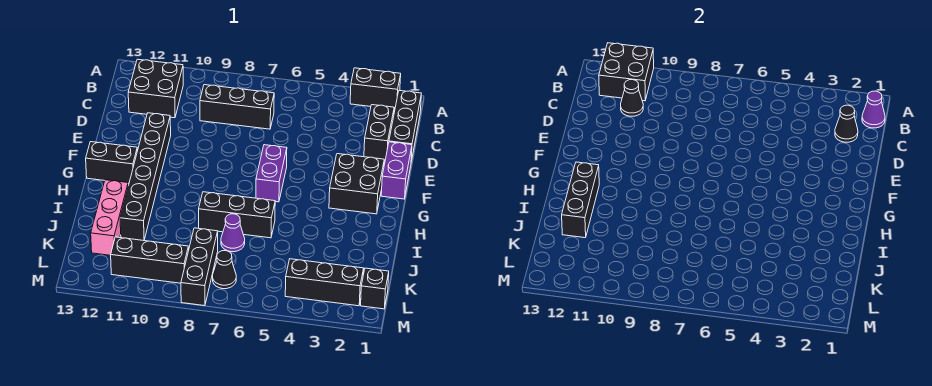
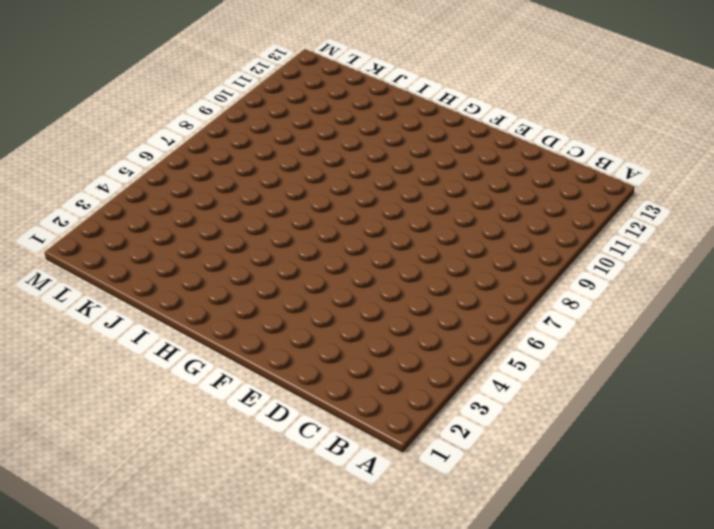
none -> black 1x2 brick [350,68,401,109]
none -> black 1x3 brick [389,90,421,161]
none -> black 2x2 brick [128,59,183,118]

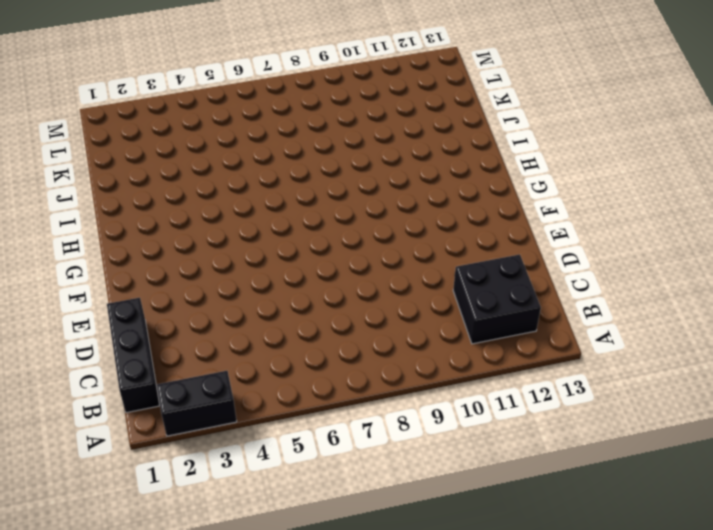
none -> black 1x2 brick [364,105,394,161]
none -> black 1x3 brick [200,85,274,129]
none -> purple 1x2 brick [381,142,412,199]

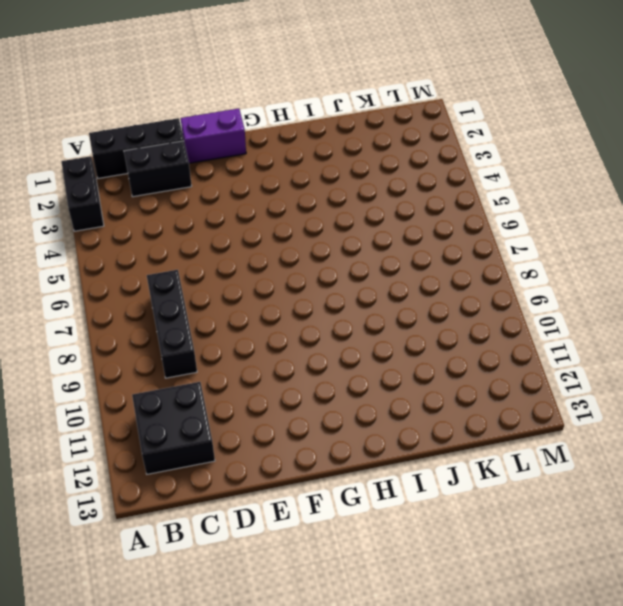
none -> black 1x6 brick [120,113,171,241]
none -> black 2x2 brick [329,154,384,214]
none -> purple 1x2 brick [256,145,287,202]

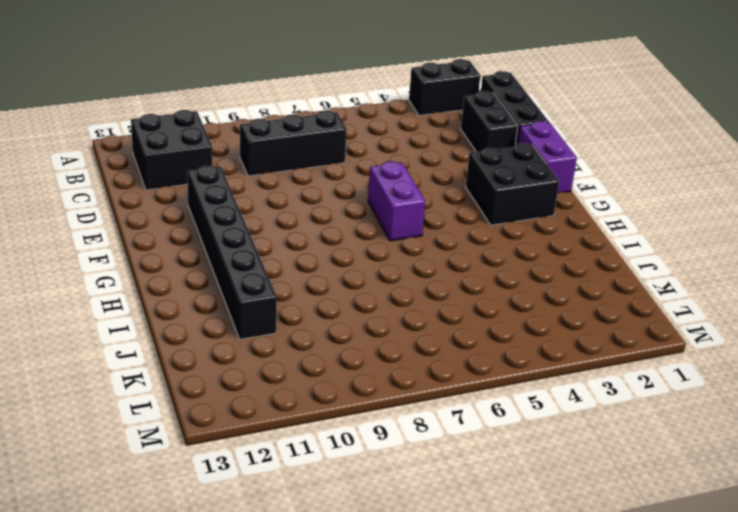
none -> black 1x2 brick [86,142,137,183]
none -> black 1x3 brick [199,192,275,238]
none -> pink 1x3 brick [91,180,128,255]

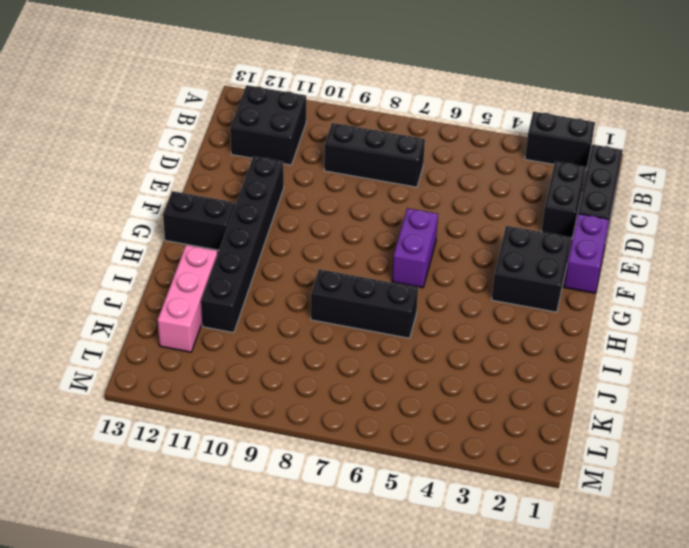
none -> purple 1x1 cone [221,214,245,252]
none -> black 1x3 brick [181,228,218,306]
none -> black 1x1 brick [361,268,389,309]

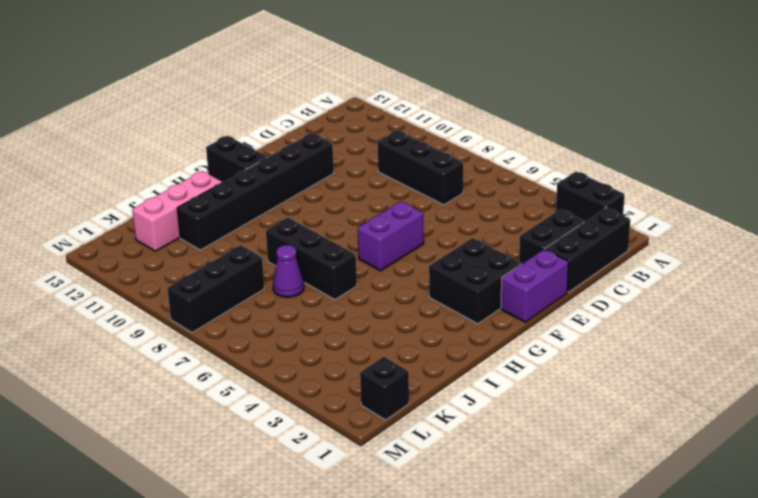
none -> black 2x2 brick [128,59,183,118]
none -> black 1x3 brick [285,259,364,306]
none -> black 1x1 cone [213,251,236,289]

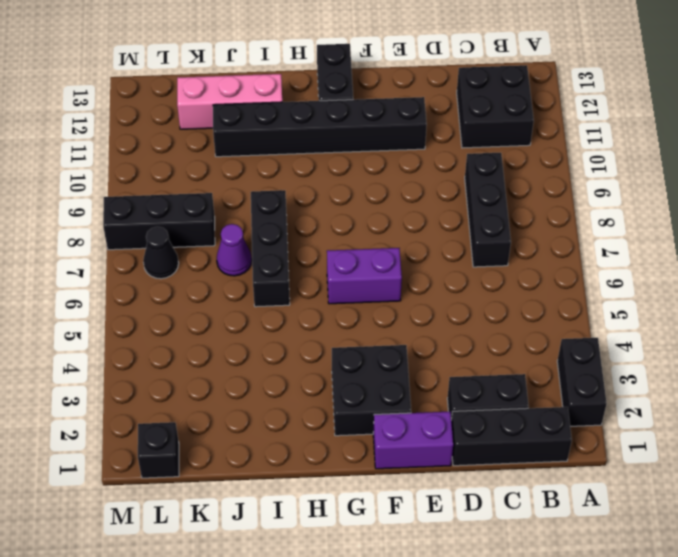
none -> black 1x3 brick [285,259,364,306]
none -> black 1x3 brick [111,237,189,283]
none -> black 2x2 brick [599,43,654,101]

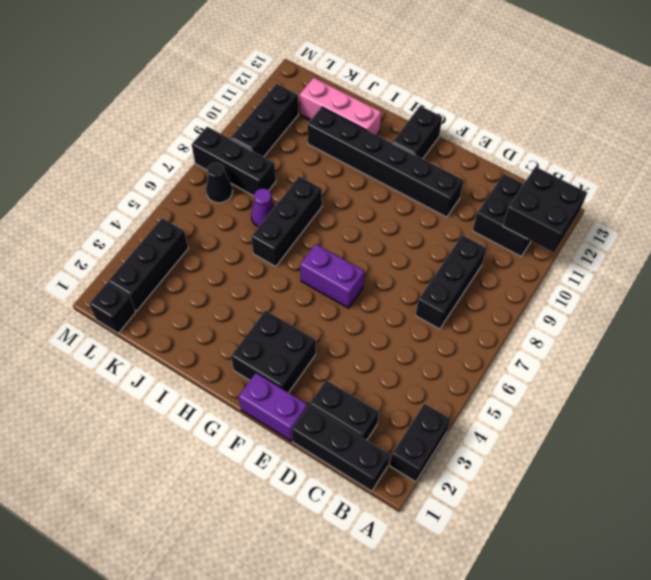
none -> purple 1x1 cone [862,91,885,128]
none -> black 1x1 cone [835,105,858,142]
none -> black 1x1 cone [621,80,643,116]

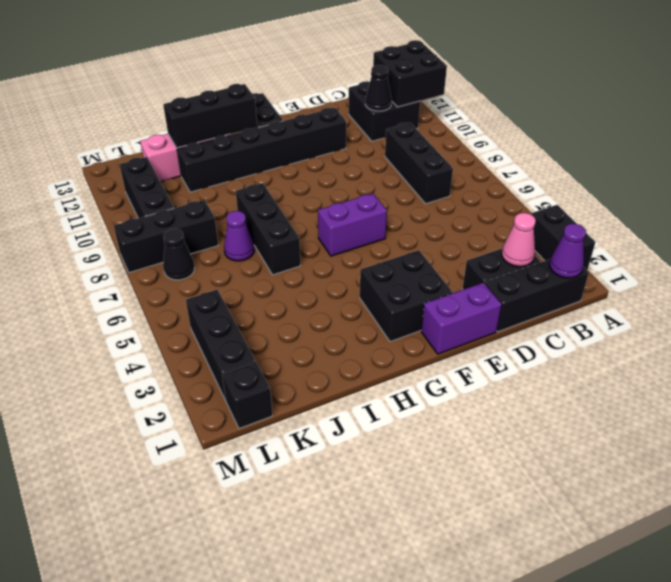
pink 1x1 cone [502,213,536,267] -> black 1x1 cone [835,105,858,142]

